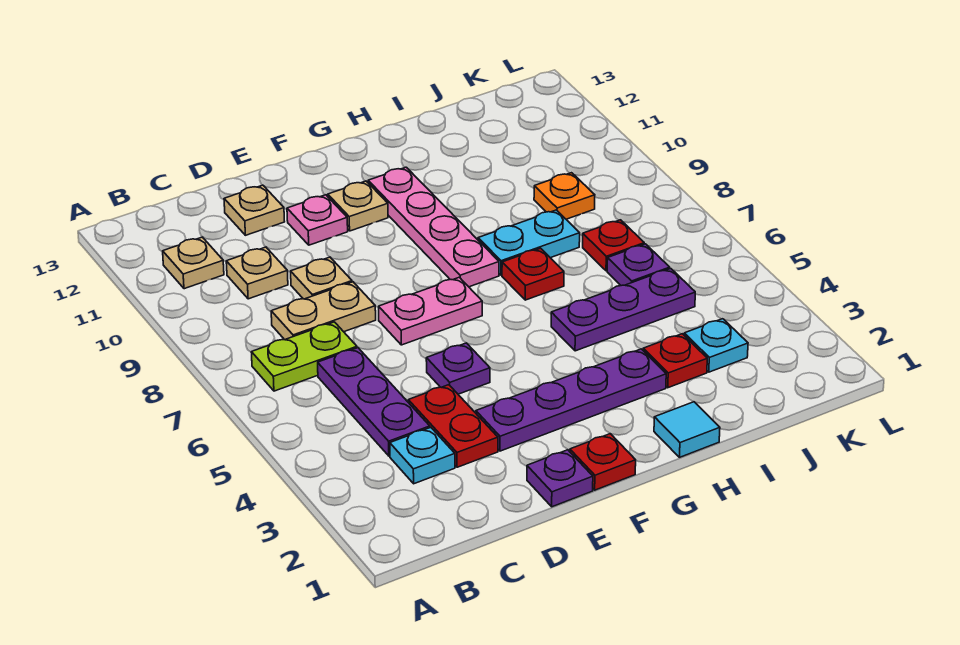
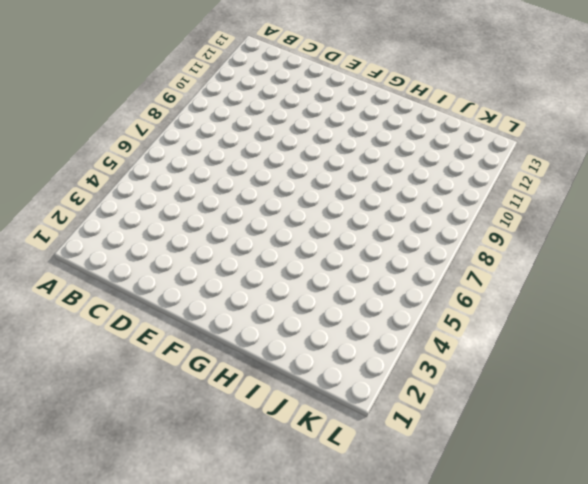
none -> lime 1x2 plate [251,322,357,391]
none -> tan 1x1 plate [163,237,224,289]
none -> cyan 1x1 plate [390,427,455,484]

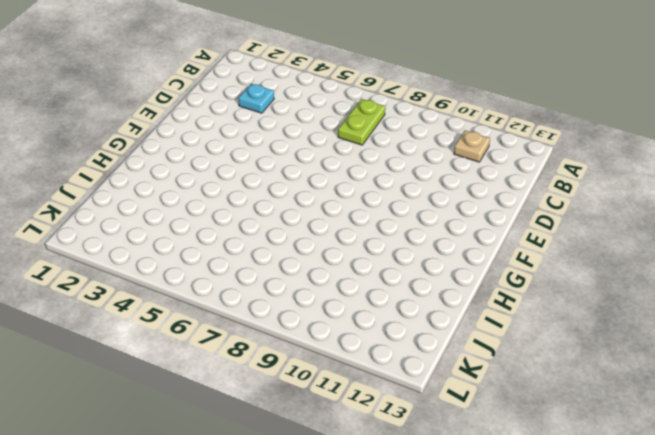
none -> purple 1x3 plate [318,348,430,456]
none -> tan 1x2 plate [271,282,376,340]
none -> tan 1x1 plate [226,247,288,299]

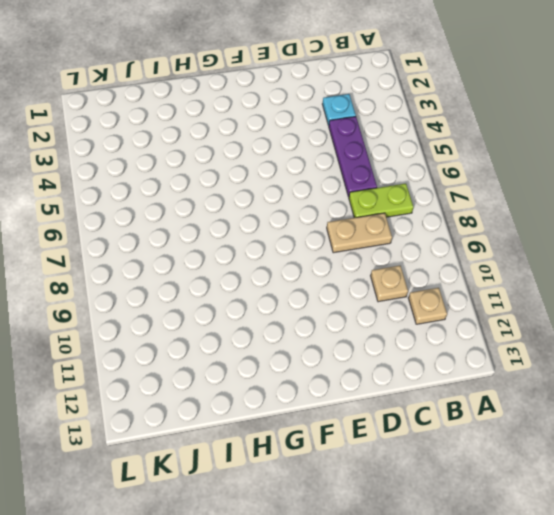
none -> red 1x2 plate [408,385,498,467]
none -> tan 1x1 plate [291,257,352,299]
none -> tan 1x1 plate [224,185,285,235]

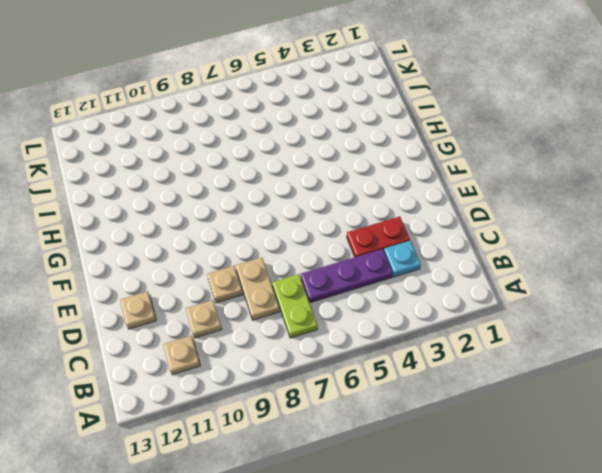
none -> purple 1x1 plate [527,450,593,507]
none -> purple 1x4 plate [476,349,666,451]
none -> purple 1x1 plate [426,343,490,394]

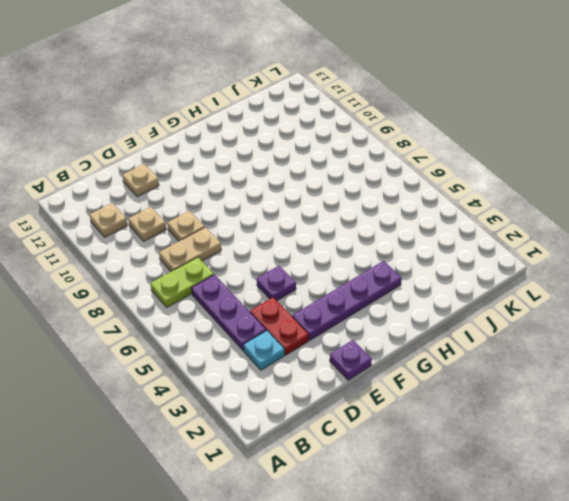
none -> pink 1x2 plate [379,277,482,345]
none -> pink 1x1 plate [287,195,348,245]
none -> red 1x1 plate [570,434,636,490]

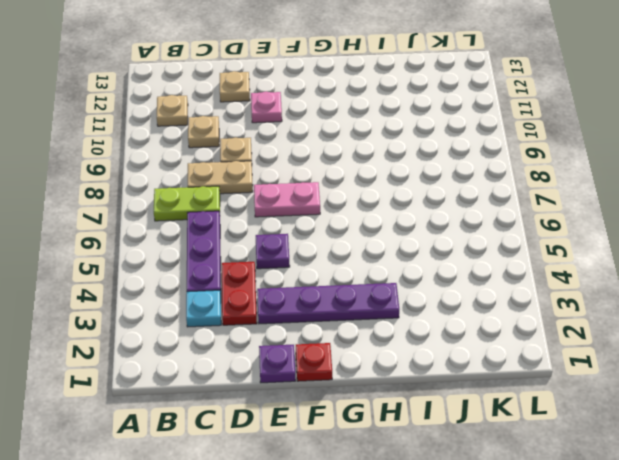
none -> tan 1x1 plate [328,181,388,231]
none -> pink 1x4 plate [368,167,499,287]
none -> cyan 1x1 tile [654,402,720,457]

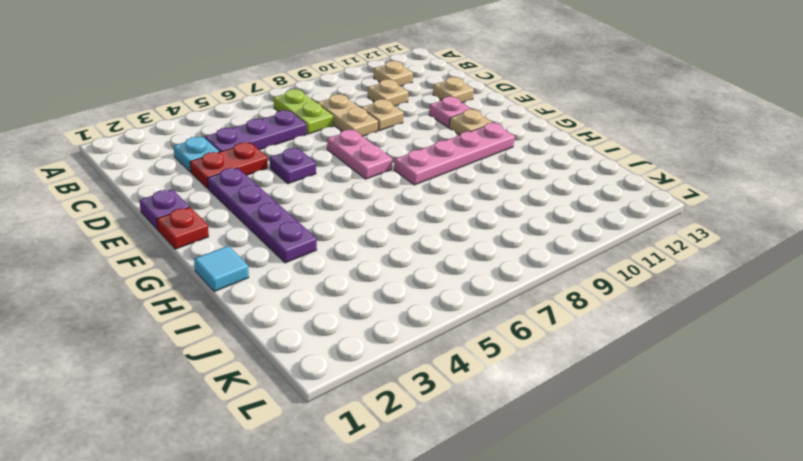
none -> purple 1x3 plate [551,269,695,351]
none -> red 1x1 plate [502,248,564,300]
none -> cyan 1x2 plate [478,210,580,275]

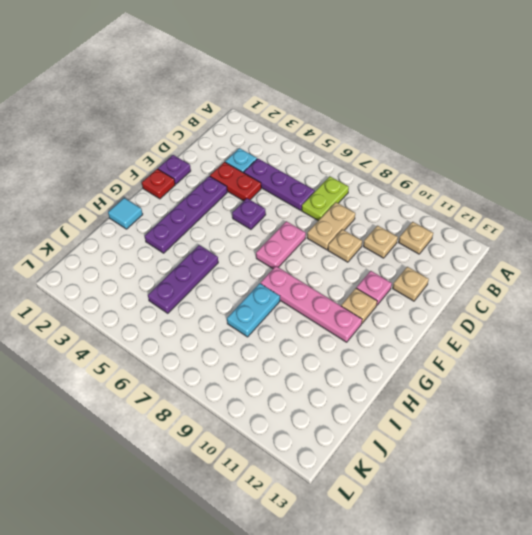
none -> red 1x1 plate [502,248,564,300]
none -> red 1x1 plate [643,334,707,388]
none -> cyan 1x1 plate [684,319,748,372]

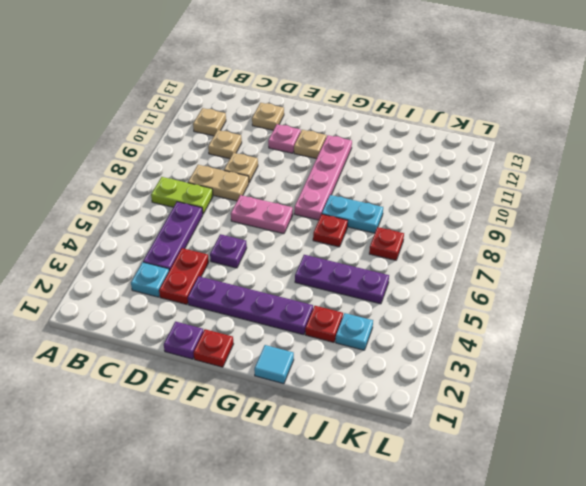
none -> purple 1x1 plate [607,244,670,286]
none -> orange 1x1 plate [534,173,595,219]

